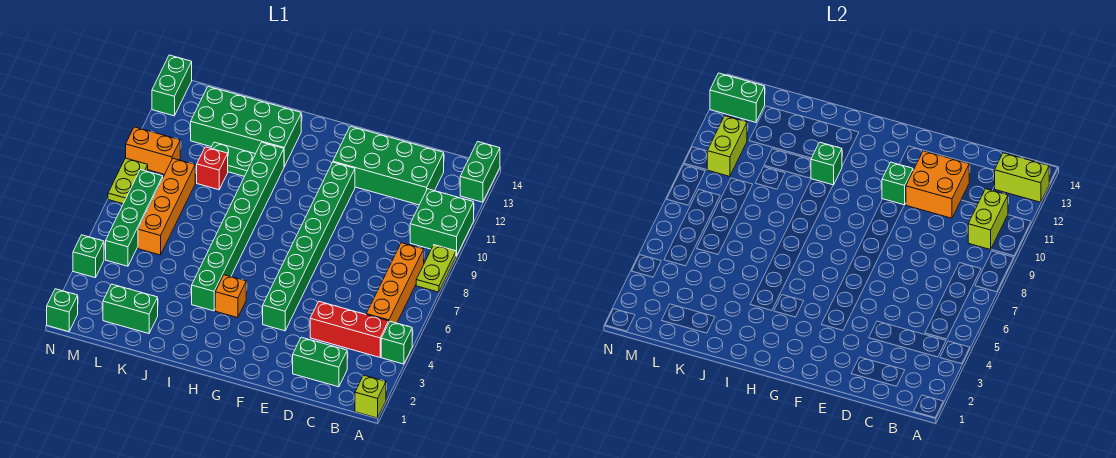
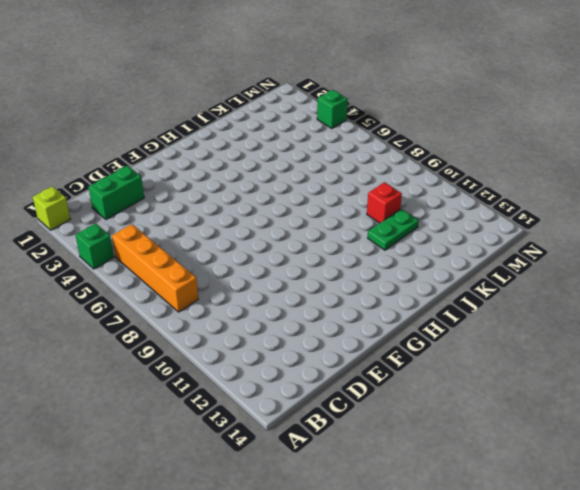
none -> lime 1x2 plate [416,245,456,292]
none -> green 2x2 brick [410,189,474,256]
none -> green 1x2 brick [460,142,500,202]
none -> red 1x3 brick [310,302,389,357]

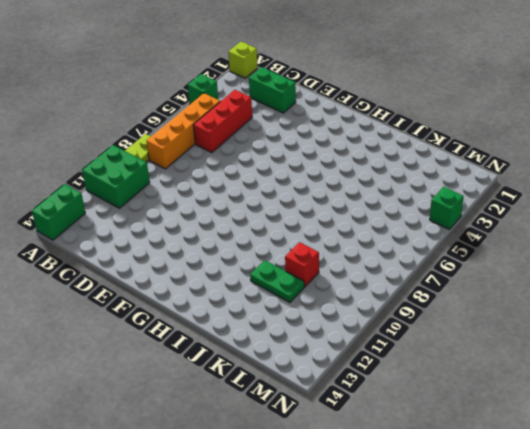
red 1x3 brick [193,90,252,152] -> red 1x3 brick turned to [310,302,389,357]
none -> green 2x4 brick [333,126,444,205]
none -> green 1x8 brick [263,162,355,331]
none -> orange 1x1 brick [215,275,246,318]
none -> green 1x8 brick [192,142,284,311]

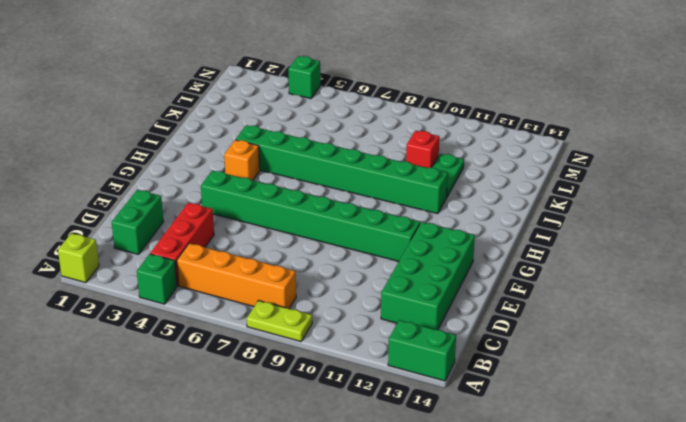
none -> green 2x2 brick [410,189,474,256]
none -> green 2x4 brick [191,86,301,167]
none -> green 1x2 brick [103,284,158,334]
none -> orange 1x4 brick [138,158,195,255]

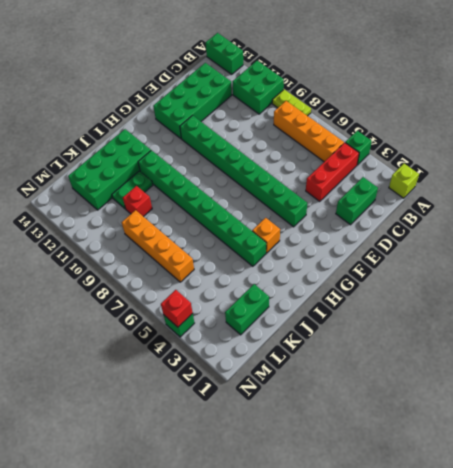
red 1x1 brick [161,290,193,327] -> none
none -> green 1x4 brick [106,170,163,266]
none -> orange 1x2 brick [126,127,180,175]
none -> green 1x1 brick [47,289,78,332]
none -> lime 1x2 plate [108,158,148,204]

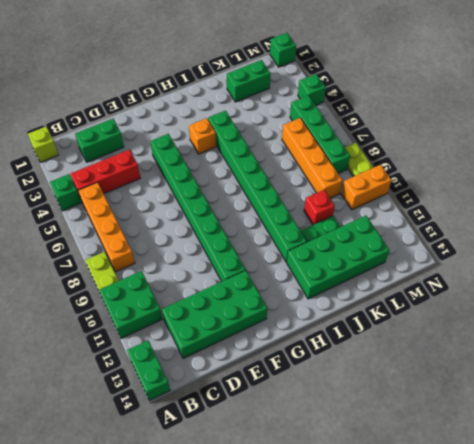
none -> green 1x2 brick [152,55,192,116]
none -> lime 1x2 brick [995,153,1049,202]
none -> lime 1x2 brick [968,189,1008,250]
none -> orange 2x2 brick [906,151,969,218]

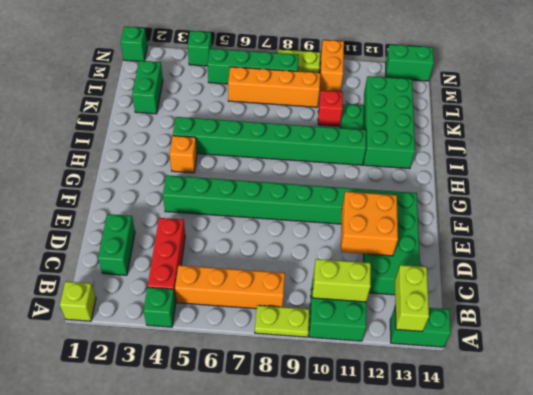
none -> green 1x1 brick [882,162,913,205]
none -> green 1x1 brick [811,142,842,185]
none -> lime 1x2 brick [707,116,747,176]
none -> green 1x2 brick [710,73,765,122]

